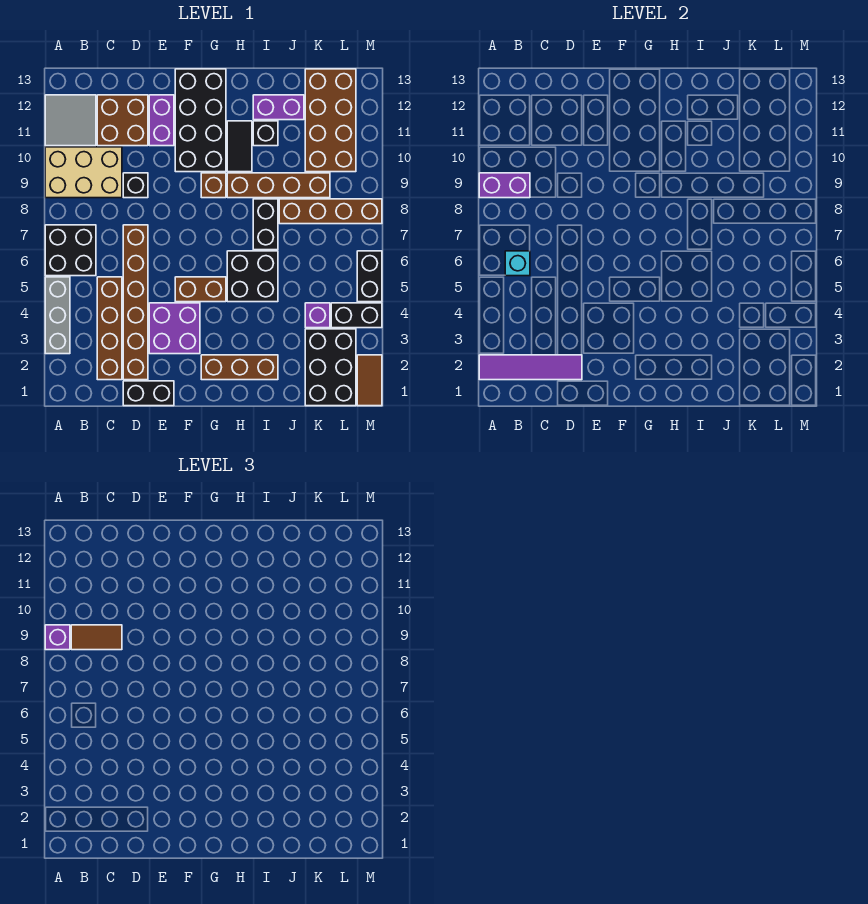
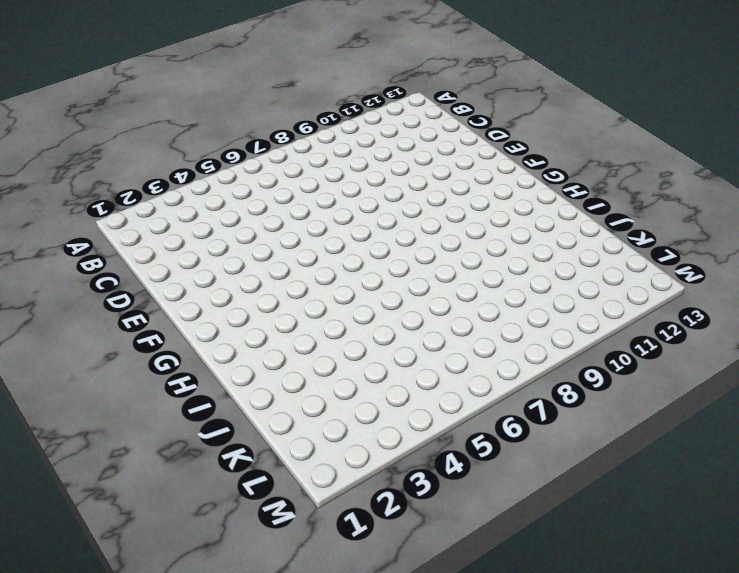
none -> grey 1x3 brick [45,277,70,354]
none -> black 2x2 brick [45,225,96,276]
none -> tan 2x3 brick [45,147,122,198]
none -> grey 2x2 tile [45,95,96,146]

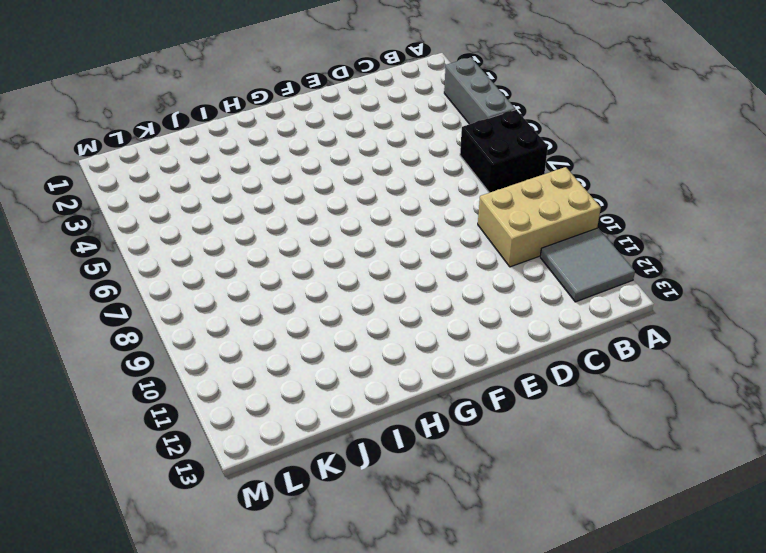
none -> brown 1x4 brick [97,277,122,380]
none -> brown 2x2 brick [97,95,148,146]
none -> black 1x2 brick [123,381,174,406]
none -> brown 1x6 brick [123,225,148,380]

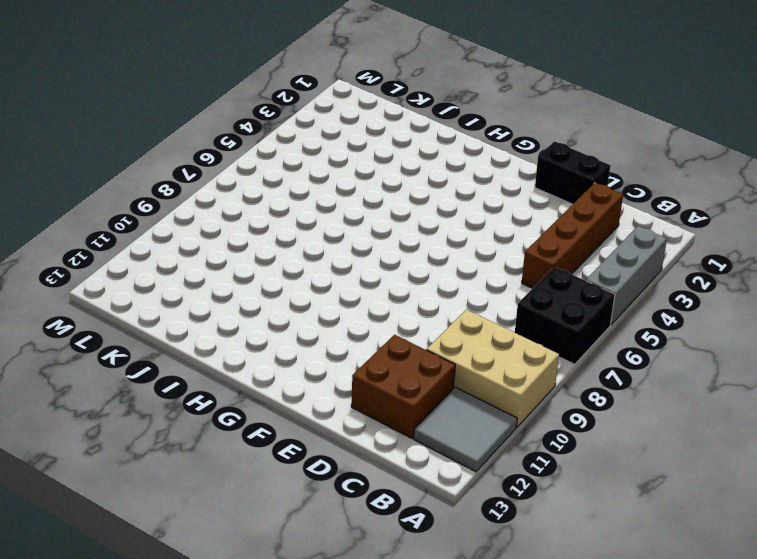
none -> brown 1x6 brick [123,225,148,380]
none -> black 1x1 brick [123,173,148,198]
none -> purple 2x2 brick [149,303,200,354]
none -> purple 1x2 brick [149,95,174,146]

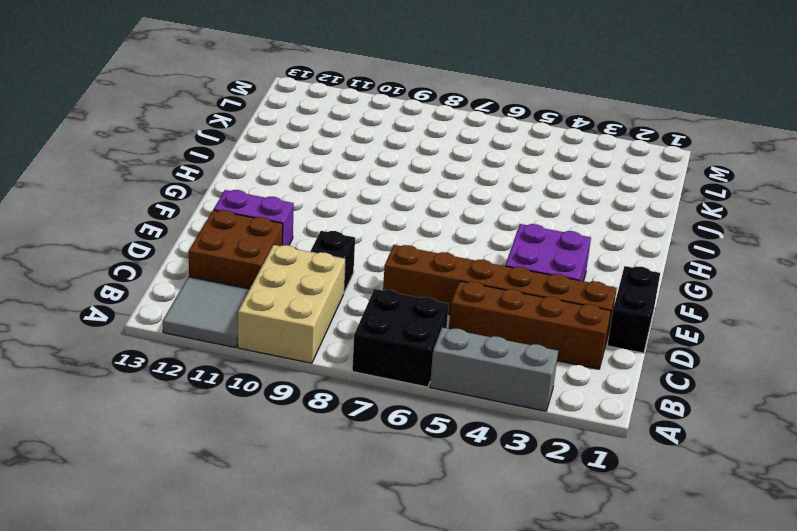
none -> brown 1x2 brick [175,277,226,302]
none -> black 2x4 brick [175,69,226,172]
none -> brown 1x3 brick [201,355,278,380]
none -> brown 1x1 brick [201,173,226,198]

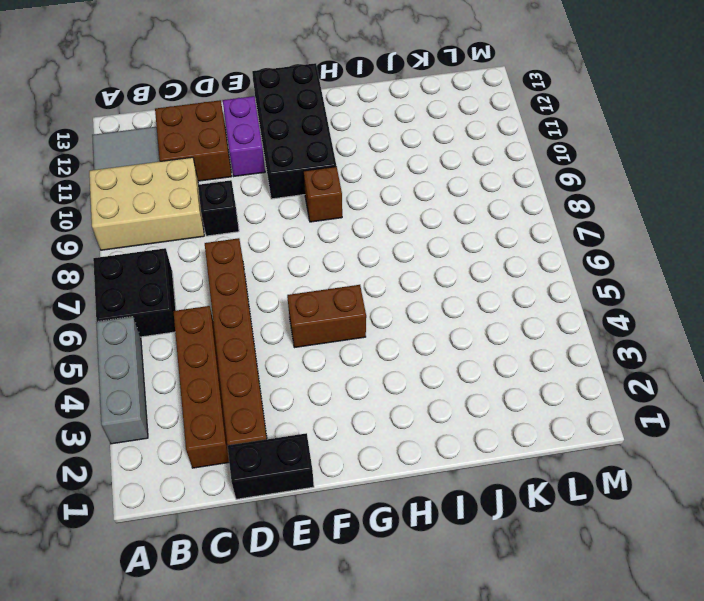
none -> purple 2x2 brick [149,303,200,354]
none -> brown 1x3 brick [201,355,278,380]
none -> black 2x2 brick [227,251,278,302]
none -> brown 1x4 brick [227,173,330,198]

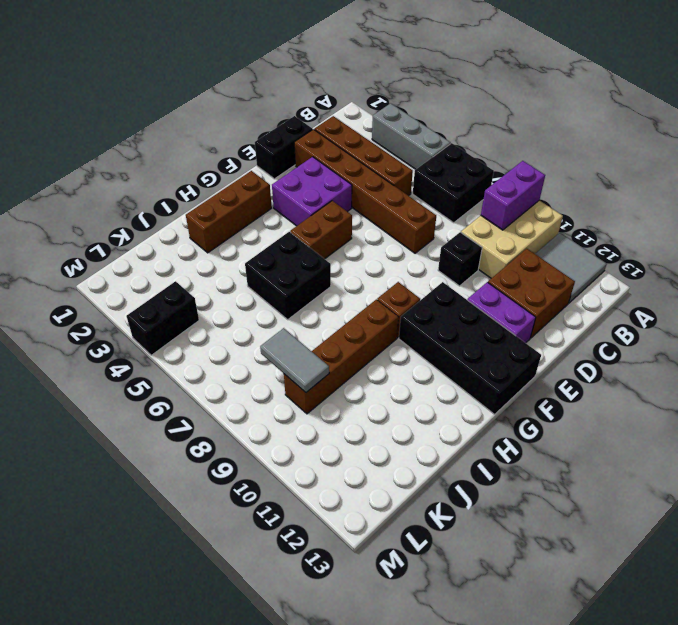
grey 1x2 tile [260,328,329,392] -> none
none -> black 1x2 tile [227,121,252,172]
none -> black 1x2 brick [253,199,278,250]
none -> black 1x1 brick [253,121,278,146]
none -> purple 1x2 brick [253,95,304,120]

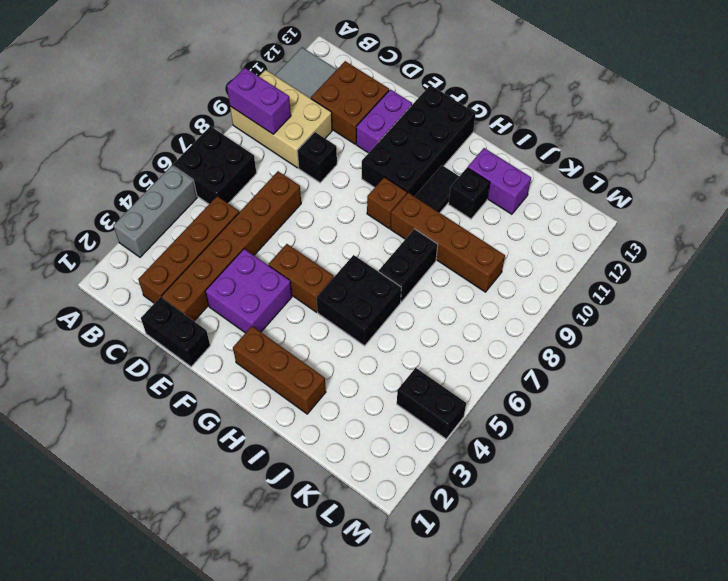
none -> brown 1x4 brick [279,199,382,224]
none -> black 2x3 brick [305,329,356,406]
none -> purple 1x1 brick [305,303,330,328]
none -> brown 2x4 brick [305,69,356,172]

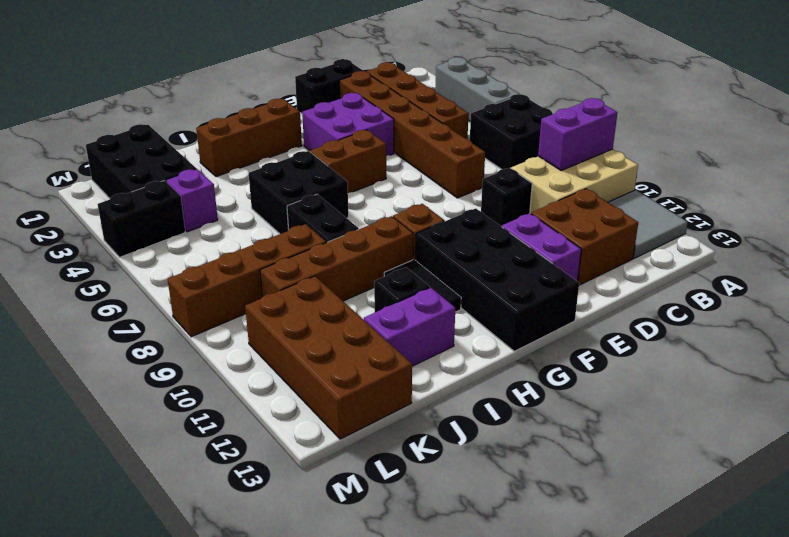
none -> brown 1x2 tile [357,355,382,406]
none -> black 1x2 brick [357,251,382,302]
none -> purple 1x4 tile [479,355,582,380]
none -> cyan 1x1 brick [505,251,530,276]

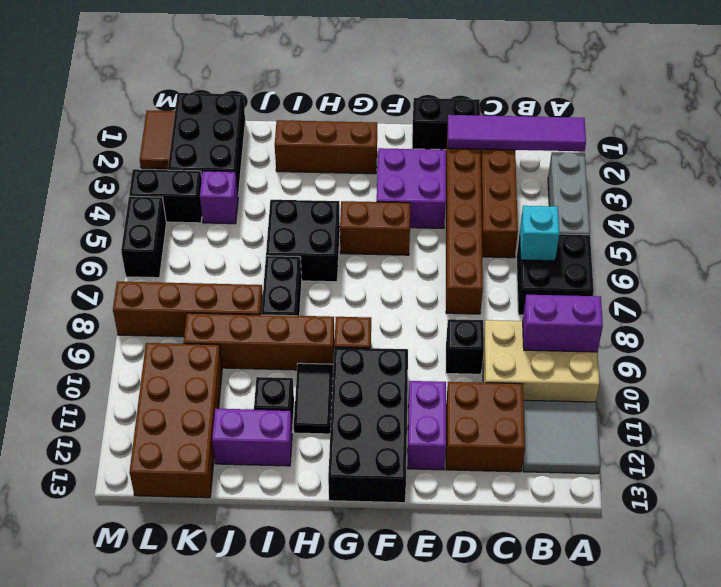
none -> purple 1x1 brick [45,625,70,650]
none -> brown 1x2 tile [71,625,122,650]

